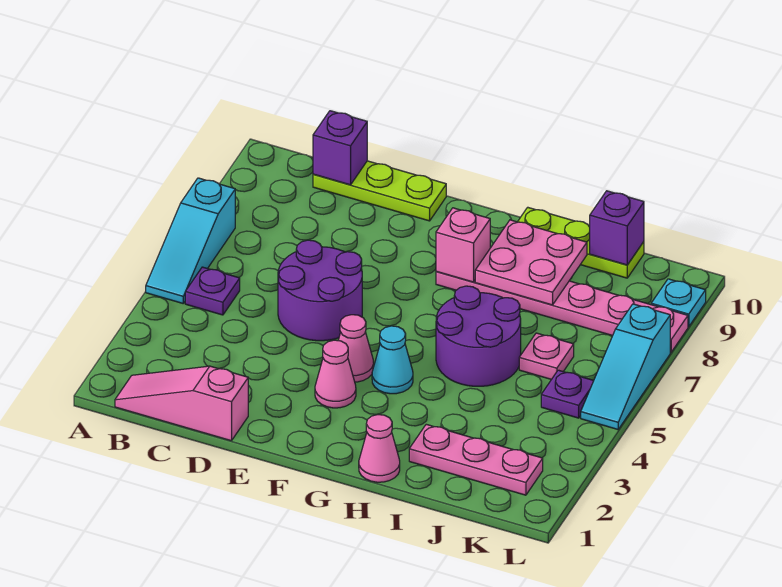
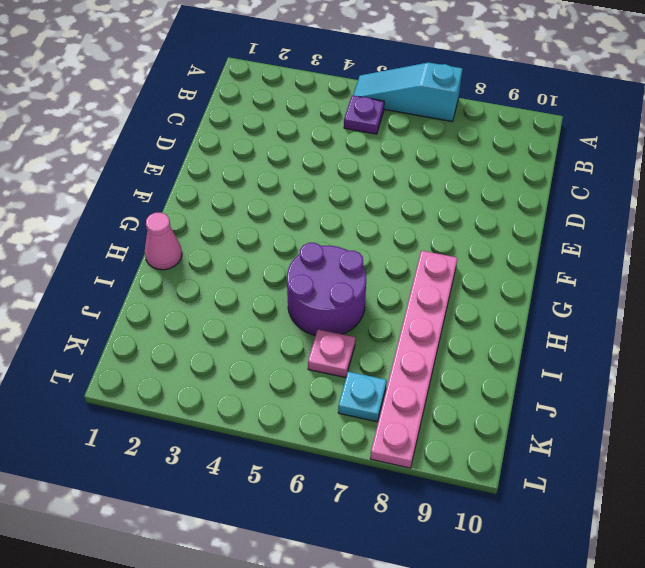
cyan 1x1 plate [338,372,387,422] -> cyan 1x1 plate moved to [651,279,706,327]
none -> pink 1x3 slope [115,366,248,441]
none -> lime 1x3 plate [313,161,446,221]
none -> purple 2x2 round brick [278,240,362,341]

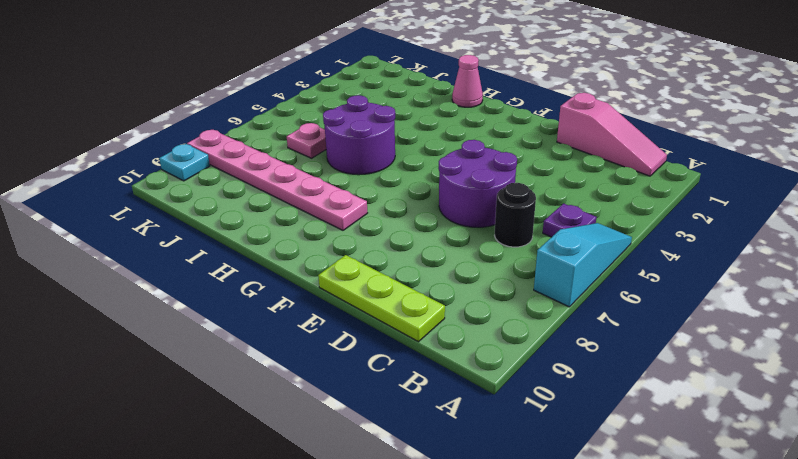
black 1x1 round brick [495,183,536,247] -> none
none -> pink 1x1 cone [315,340,356,408]
none -> pink 1x1 cone [338,315,374,382]
none -> cyan 1x1 cone [372,326,413,394]

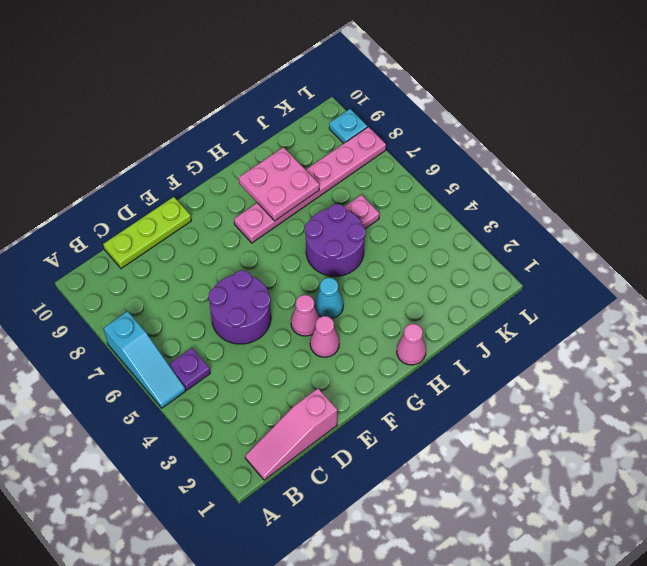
none -> lime 1x3 plate [518,207,644,278]
none -> pink 1x3 plate [409,424,543,495]
none -> purple 1x1 plate [541,370,594,418]

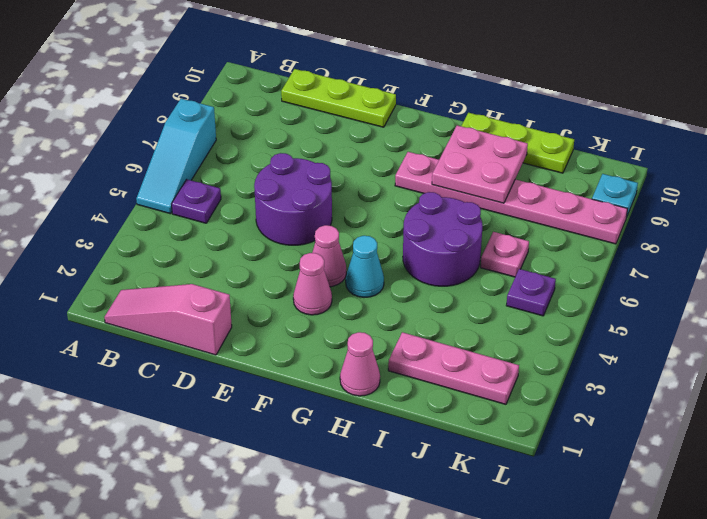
none -> cyan 1x3 slope [581,304,670,429]
none -> purple 1x1 brick [313,111,367,185]
none -> pink 1x1 brick [436,208,490,282]

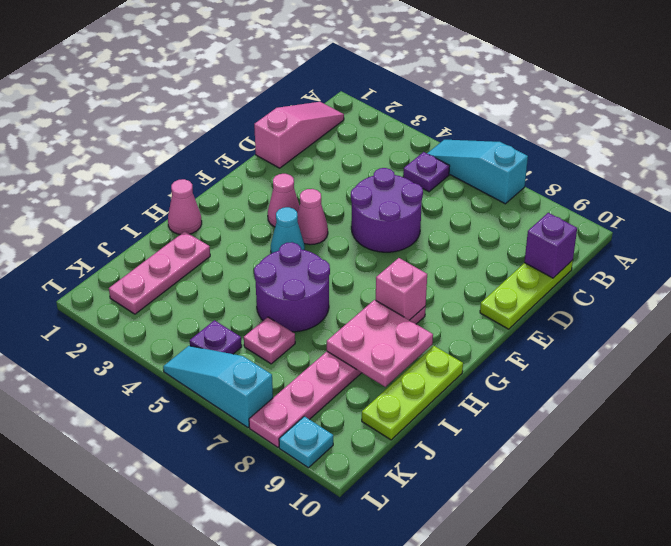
none -> purple 1x1 brick [590,191,644,265]

